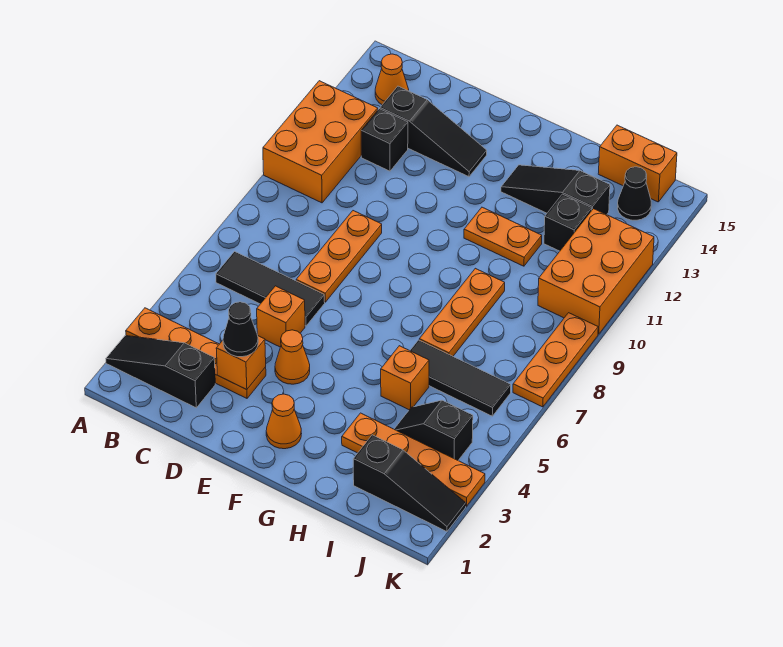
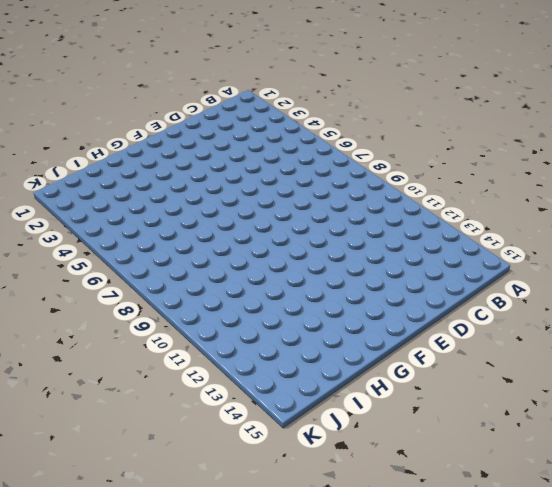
none -> black 1x3 slope [106,336,215,408]
none -> orange 1x4 plate [126,308,266,398]
none -> orange 2x3 brick [263,81,378,203]

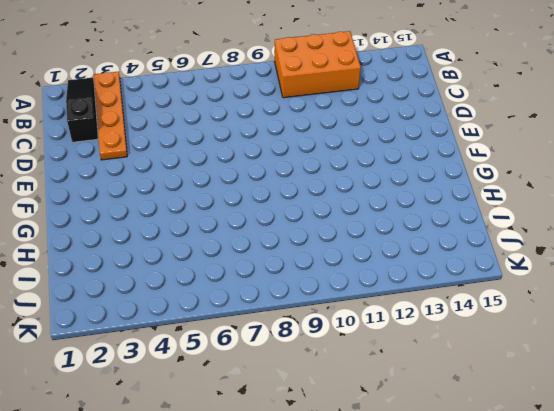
none -> black 1x3 tile [216,252,325,326]
none -> orange 1x1 cone [375,54,409,105]
none -> black 1x1 brick [361,109,408,171]

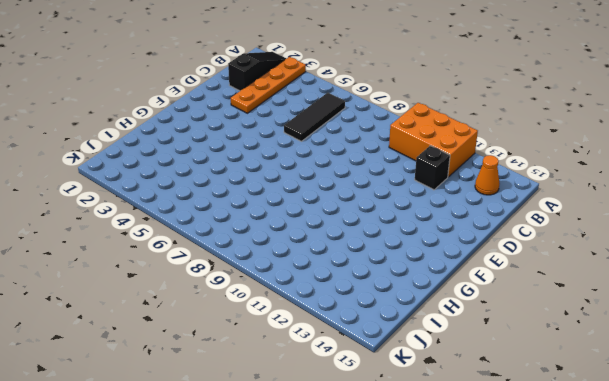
none -> black 1x3 slope [380,86,487,177]
none -> orange 1x1 brick [257,286,305,347]
none -> orange 1x3 plate [296,211,382,302]

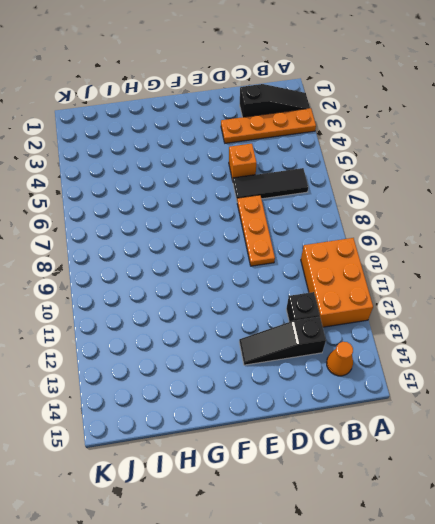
none -> orange 1x1 cone [275,330,310,384]
none -> orange 1x1 cone [266,394,302,449]
none -> orange 1x2 plate [464,207,542,266]

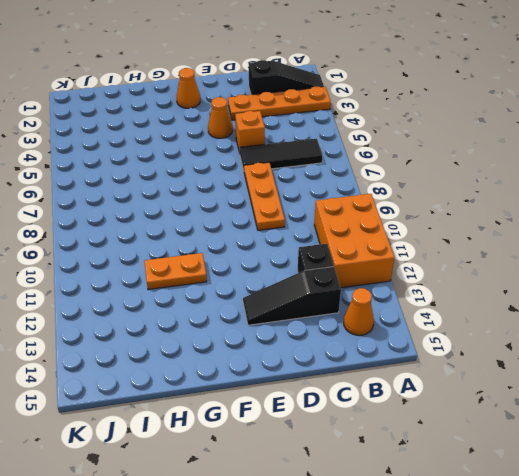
none -> black 1x3 slope [501,165,610,215]
none -> orange 1x4 plate [342,413,485,506]
none -> orange 1x1 brick [381,346,429,410]

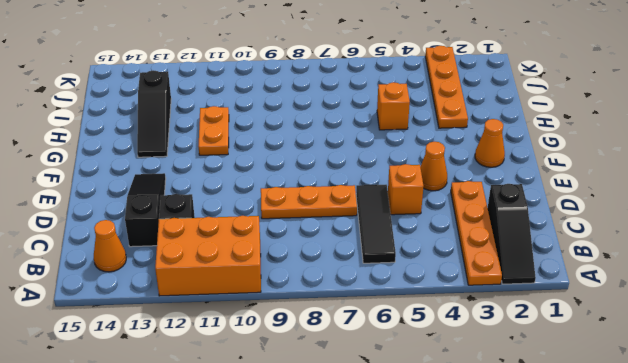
none -> black 1x3 tile [410,340,511,416]
none -> orange 1x3 plate [419,268,505,356]
none -> black 1x3 slope [353,435,466,532]

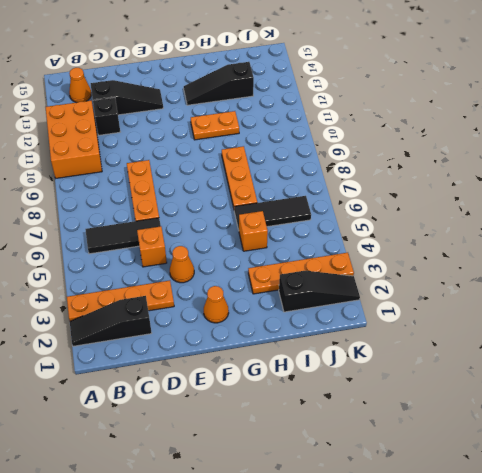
none -> black 1x2 slope [394,400,473,460]
none -> black 1x1 brick [544,194,592,251]
none -> orange 1x2 brick [598,125,677,202]

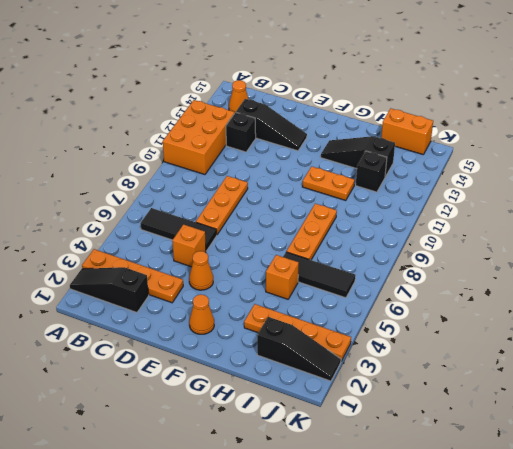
none -> black 1x2 slope [394,400,473,460]
none -> orange 2x3 brick [538,209,654,334]
none -> black 1x1 cone [617,167,651,220]

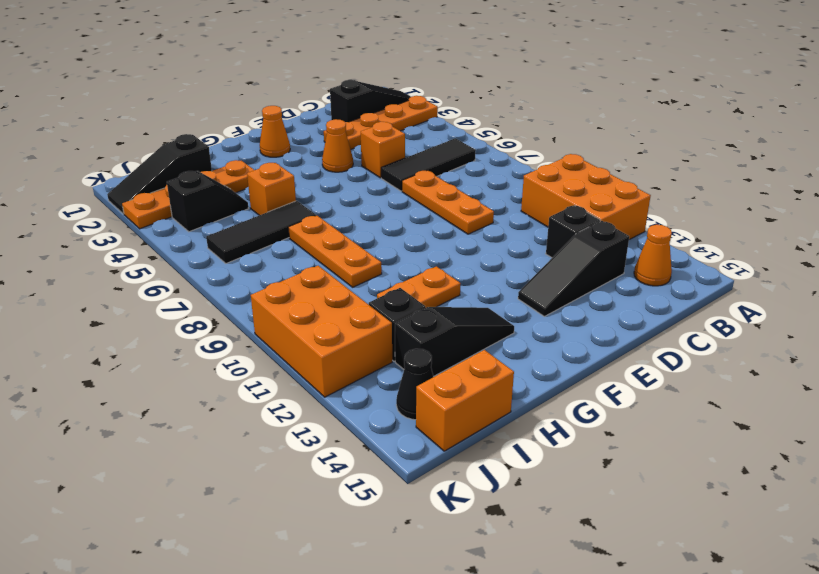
none -> orange 1x3 plate [513,313,598,407]
none -> orange 1x1 brick [216,336,266,390]
none -> black 1x1 cone [223,302,258,357]

